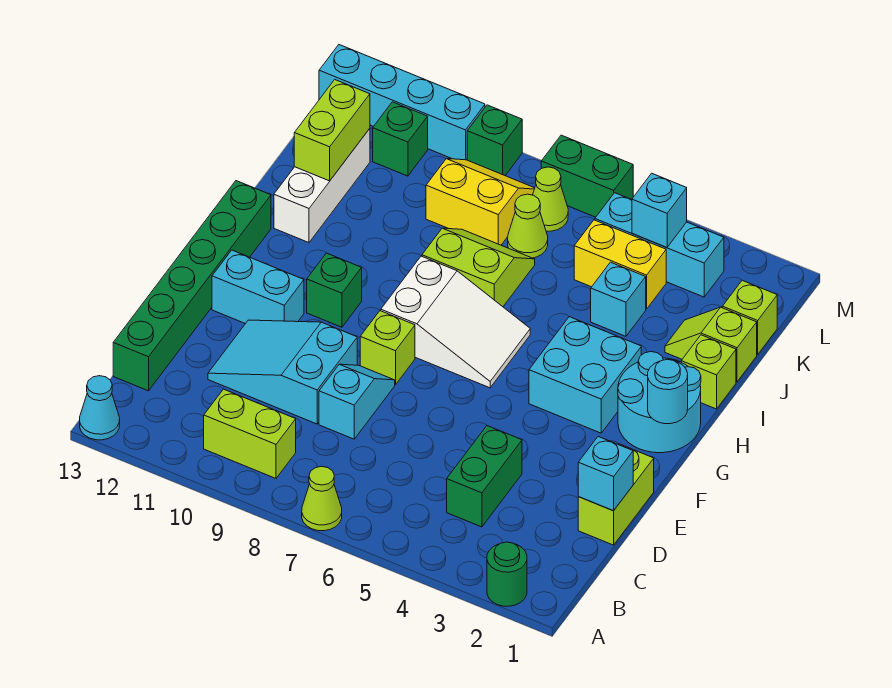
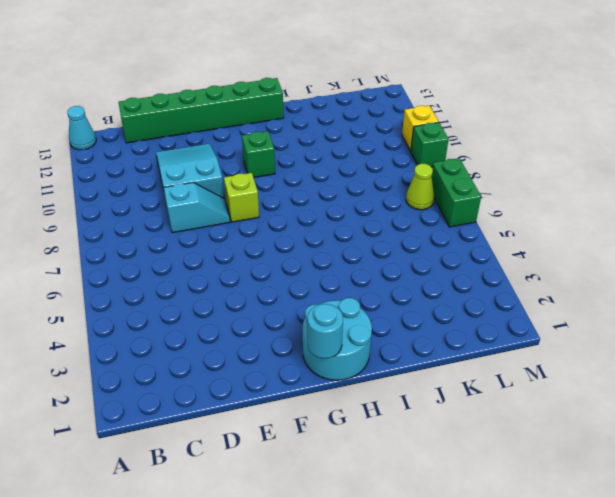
yellow 1x1 brick [402,106,439,151] -> cyan 1x4 brick [319,45,485,160]
none -> green 1x1 round brick [487,542,527,606]
none -> lime 1x1 cone [302,466,342,531]
none -> lime 1x2 brick [204,389,296,478]
none -> green 1x2 brick [447,426,522,527]

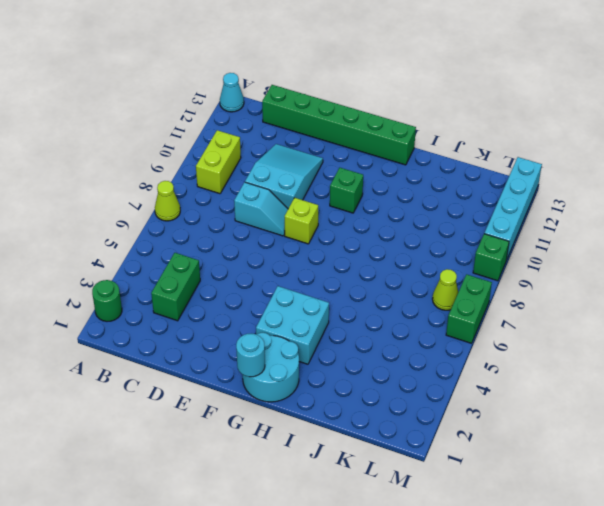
green 1x2 brick [151,253,200,321] -> green 1x2 brick turned to [447,426,522,527]
none -> lime 1x2 brick [578,444,654,545]
none -> cyan 1x2 brick [212,250,304,324]
none -> white 2x3 slope [381,256,530,388]
none -> lime 1x1 brick [681,335,736,409]

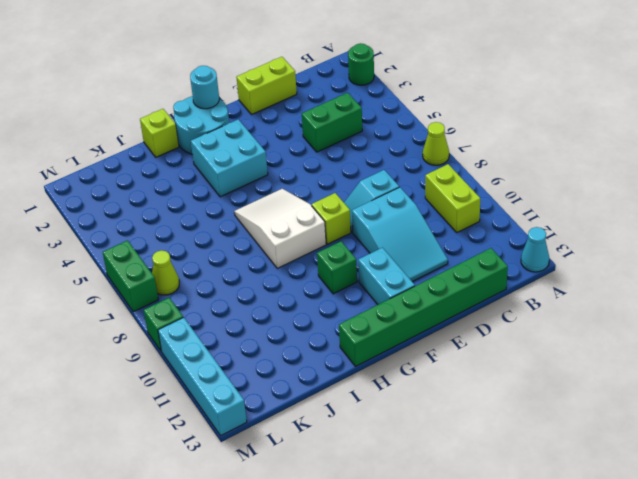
none -> lime 2x2 slope [422,228,535,307]
none -> white 1x3 brick [274,129,370,243]
none -> lime 1x2 slope [665,307,757,382]
none -> cyan 1x1 brick [591,262,646,336]

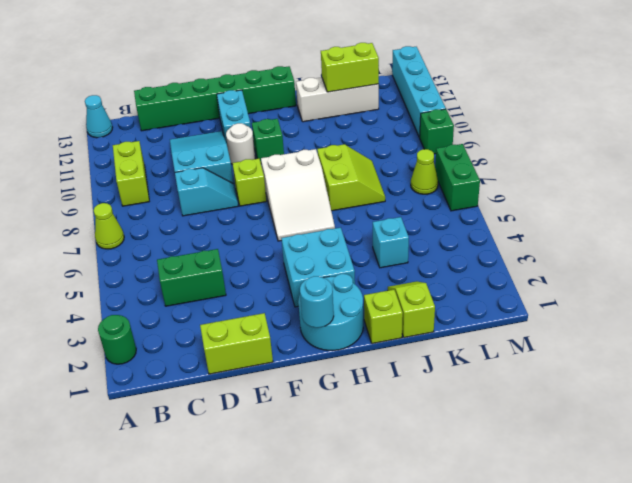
white 1x1 round brick [226,123,255,164] -> none
none -> lime 1x1 brick [722,280,777,355]
none -> yellow 1x2 brick [574,220,666,309]
none -> lime 1x1 cone [508,194,548,258]
none -> yellow 2x2 slope [426,159,535,245]

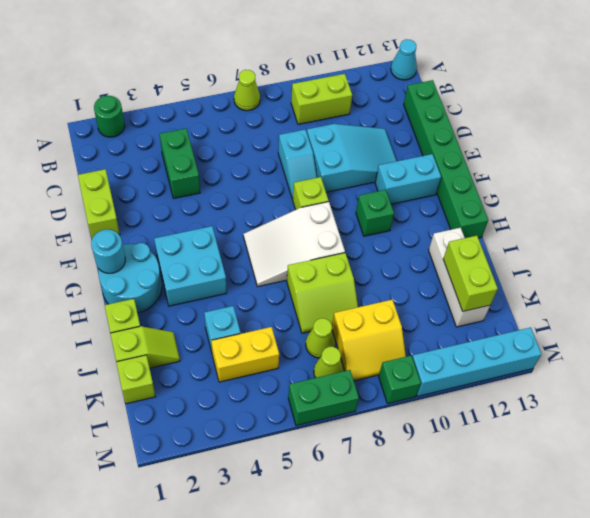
none -> cyan 1x3 brick [595,193,724,297]
none -> green 1x1 brick [373,102,428,176]
none -> cyan 1x1 brick [578,437,633,511]
none -> cyan 1x1 brick [632,173,687,248]

